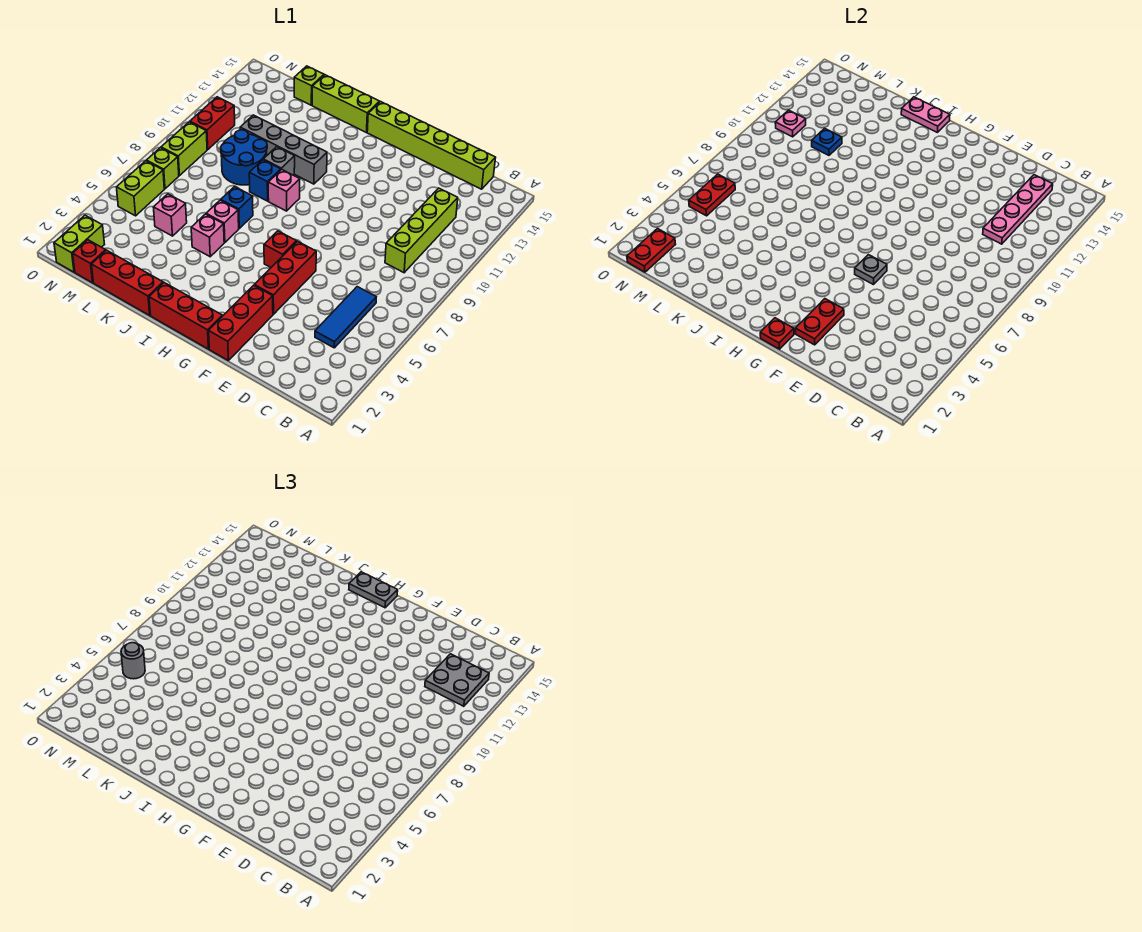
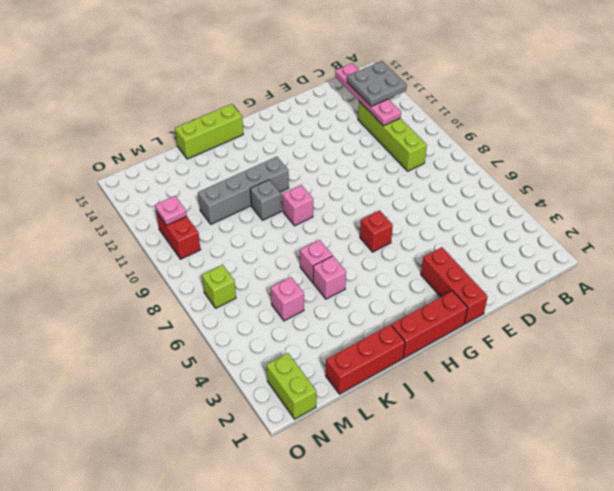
none -> blue 1x3 tile [315,287,376,348]
none -> lime 1x6 brick [367,102,496,189]
none -> red 1x3 brick [254,241,316,314]
none -> blue 1x1 brick [221,187,253,228]

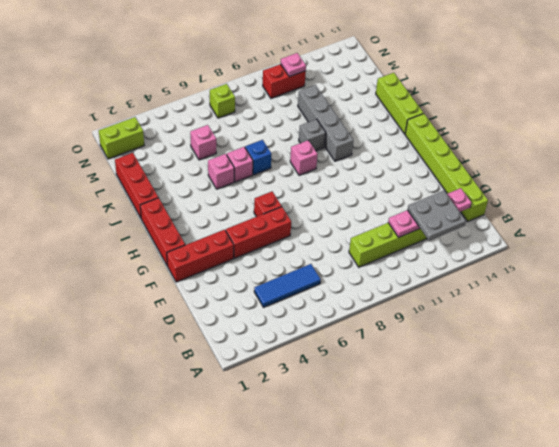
none -> blue 1x1 brick [249,160,281,201]
none -> blue 2x2 round brick [221,130,267,185]
none -> lime 1x1 brick [294,66,324,105]
none -> red 1x1 brick [73,240,106,283]

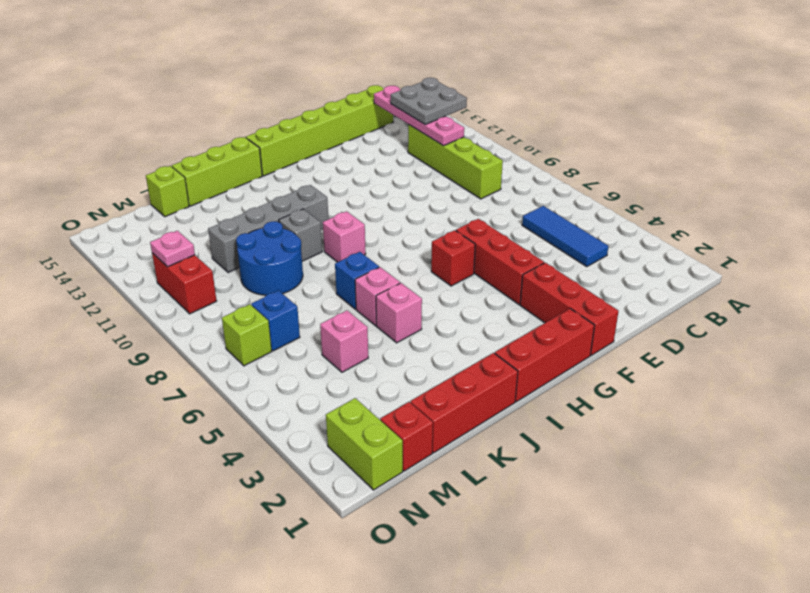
blue 1x1 brick [251,291,300,351] -> blue 1x1 brick moved to [249,160,281,201]
none -> lime 1x2 brick [117,161,164,216]
none -> lime 1x2 brick [161,122,207,176]
none -> red 1x2 plate [796,299,844,345]
none -> grey 1x1 plate [855,255,887,285]

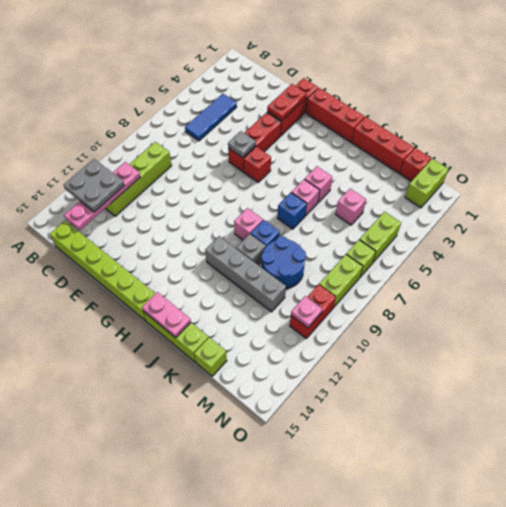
none -> red 1x1 plate [760,318,794,349]
none -> blue 1x1 plate [812,128,842,155]
none -> red 1x2 plate [627,229,676,272]
none -> red 1x2 plate [689,174,735,216]

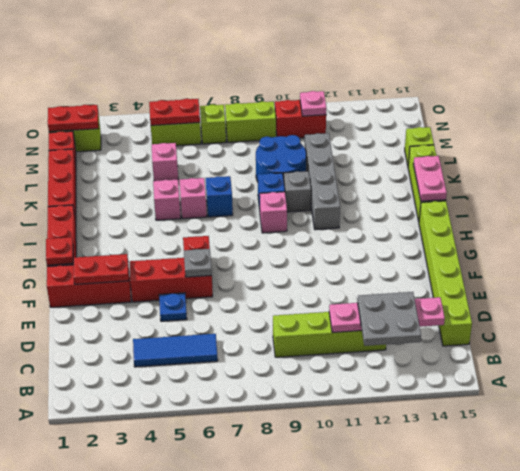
blue 1x1 plate [159,293,187,321] -> blue 1x1 plate moved to [812,128,842,155]
none -> grey 1x2 plate [349,572,398,608]
none -> grey 1x1 round brick [121,643,145,679]

